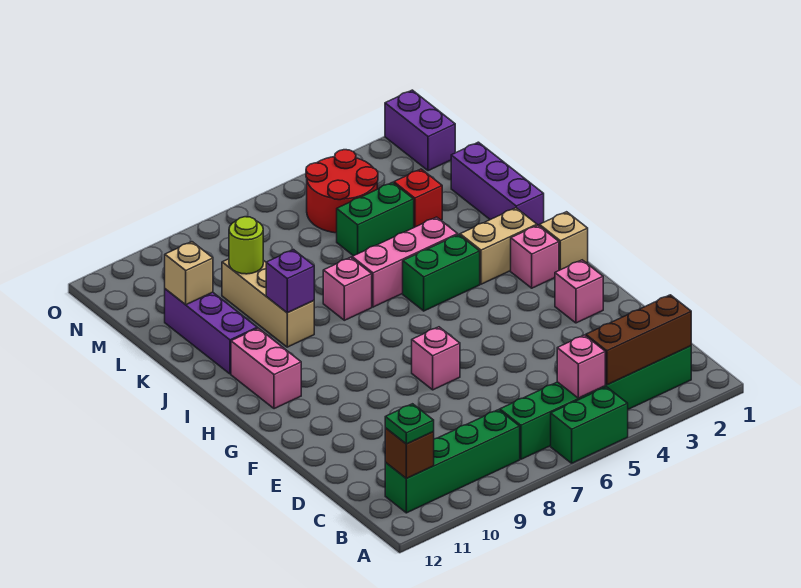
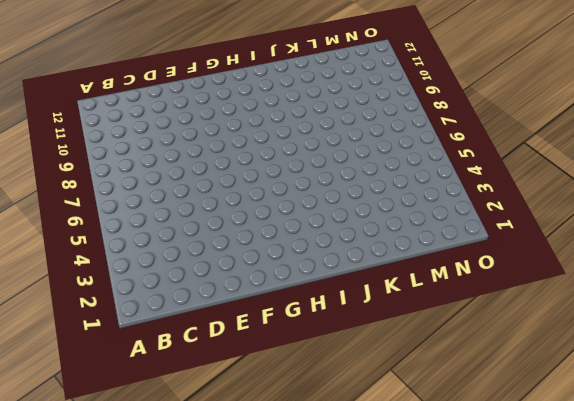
none -> green 1x2 brick [551,387,628,463]
none -> green 1x6 brick [500,346,691,459]
none -> green 1x4 brick [385,410,520,513]

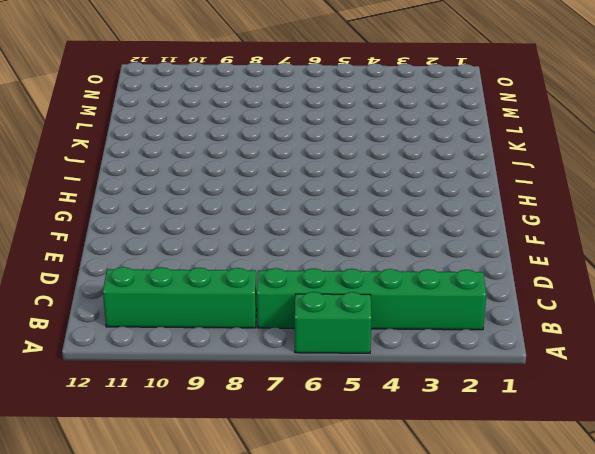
none -> pink 1x1 brick [555,260,603,323]
none -> pink 1x1 brick [412,327,460,390]
none -> tan 1x1 brick [539,212,588,270]

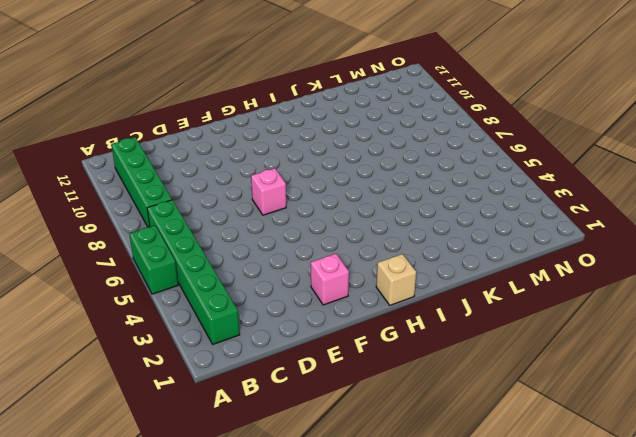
none -> pink 1x1 brick [511,225,559,288]
none -> pink 1x2 brick [231,328,301,409]
none -> tan 1x2 brick [460,208,537,284]

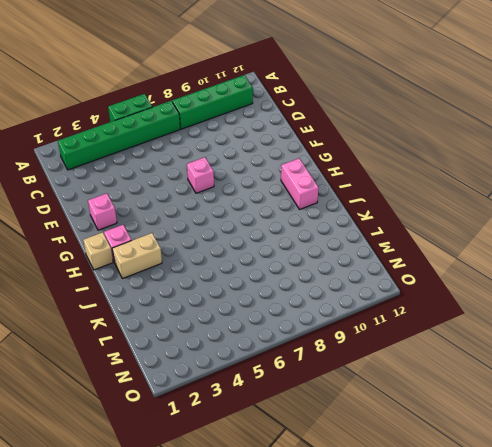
none -> green 1x2 brick [403,235,480,311]
none -> purple 1x3 brick [451,142,544,225]
none -> pink 1x3 brick [352,217,458,307]

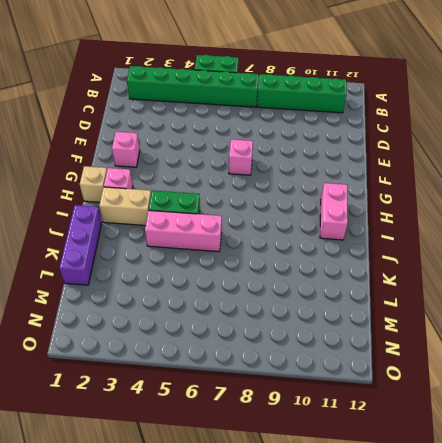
none -> pink 1x1 brick [323,257,372,320]
none -> tan 1x3 brick [222,259,314,347]
none -> purple 1x3 brick [165,289,257,374]

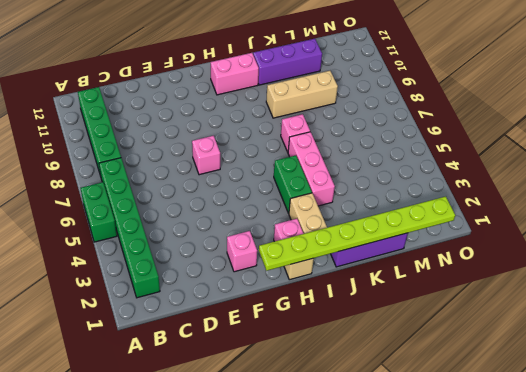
lime 1x8 plate [259,197,455,271] -> none
none -> red 1x1 brick [394,169,442,227]
none -> green 1x2 brick [337,182,414,256]
none -> red 2x2 round brick [306,150,378,233]

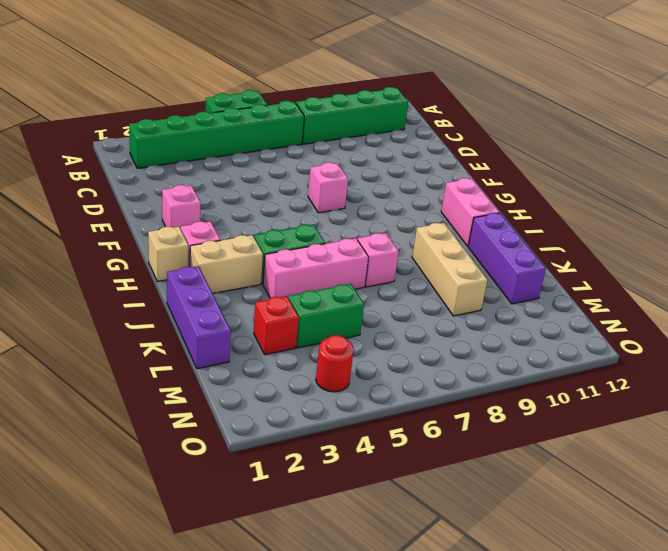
red 1x1 round brick [316,335,354,392] -> red 2x2 round brick [306,150,378,233]
none -> purple 1x2 brick [385,90,455,171]
none -> brown 1x3 brick [586,295,691,385]
none -> pink 1x1 brick [557,335,605,398]

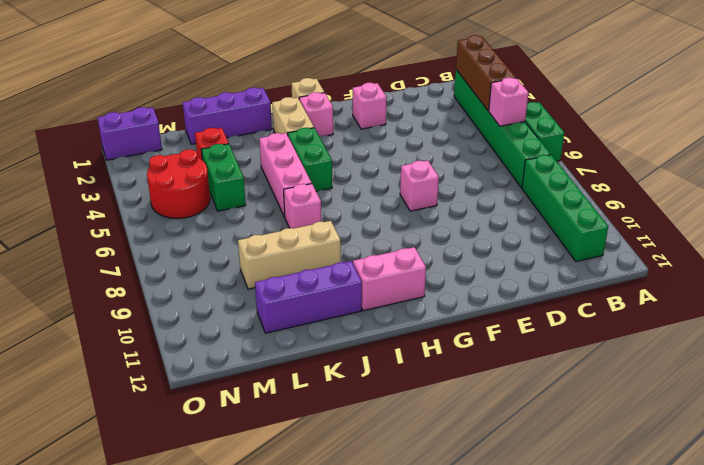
none -> brown 1x1 brick [385,428,434,479]
none -> purple 1x1 brick [266,250,314,313]
none -> lime 1x1 round brick [229,217,263,274]

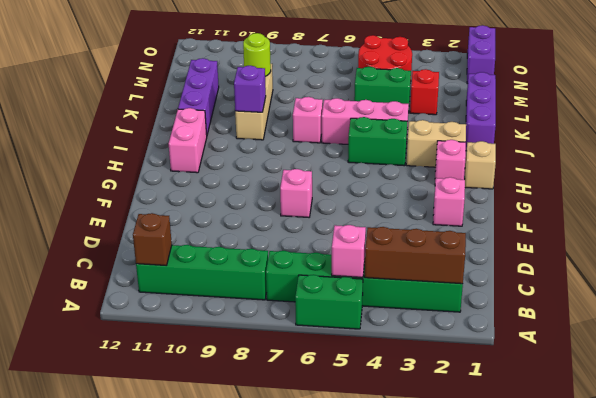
none -> tan 1x1 brick [165,242,213,305]
none -> green 1x1 plate [385,404,434,444]

